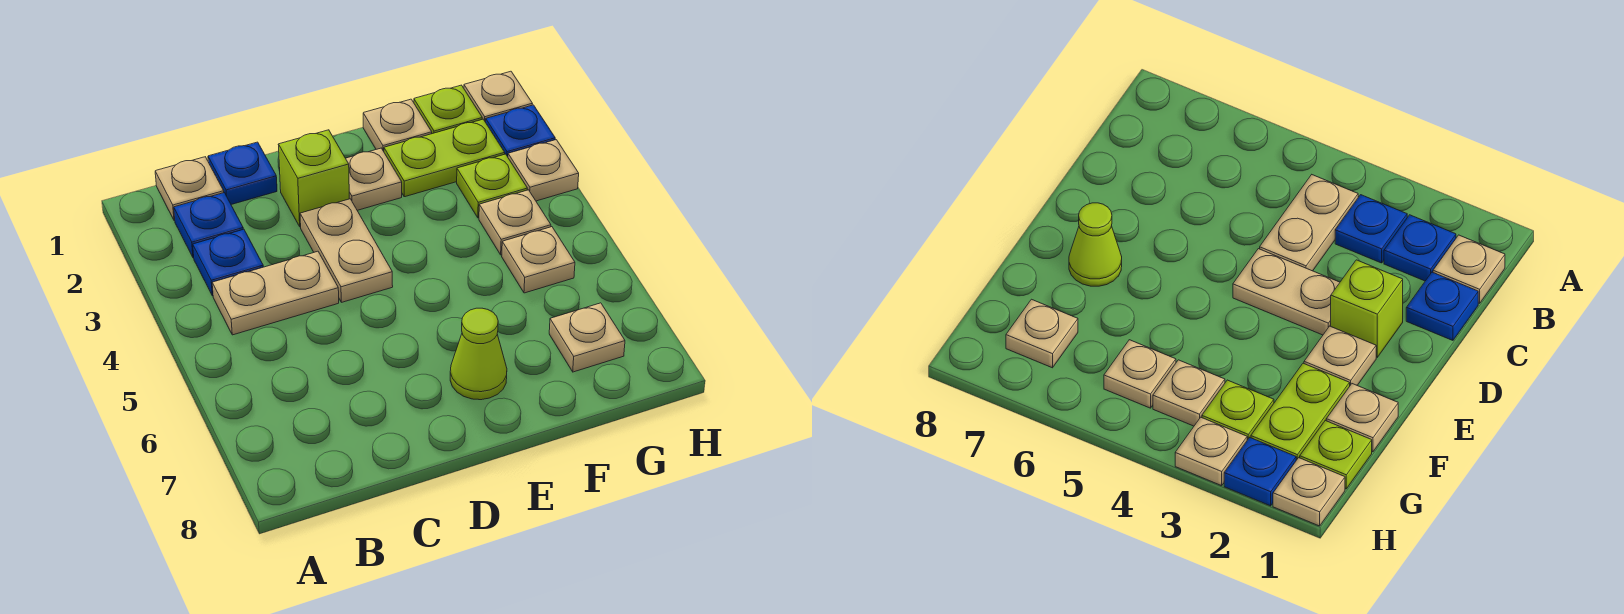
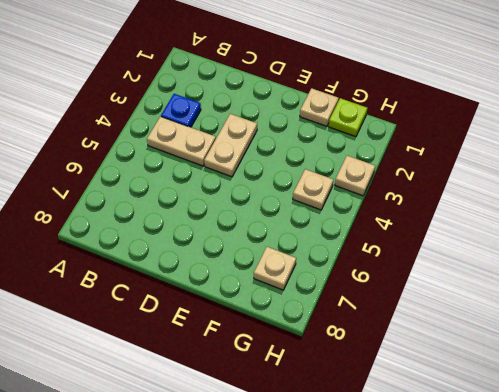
none -> tan 1x1 plate [155,157,224,221]
none -> blue 1x1 plate [174,193,243,258]
none -> blue 1x1 plate [208,142,277,204]

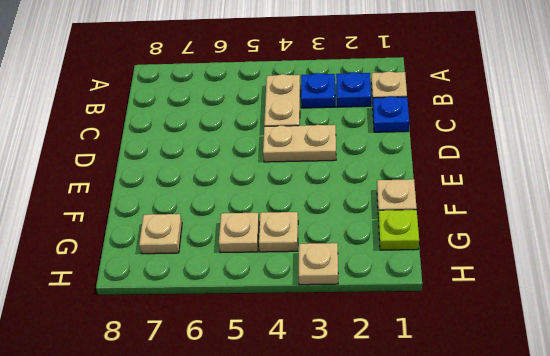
none -> lime 1x1 brick [278,130,349,227]
none -> tan 1x1 plate [346,148,402,210]
none -> lime 1x1 cone [450,308,507,400]

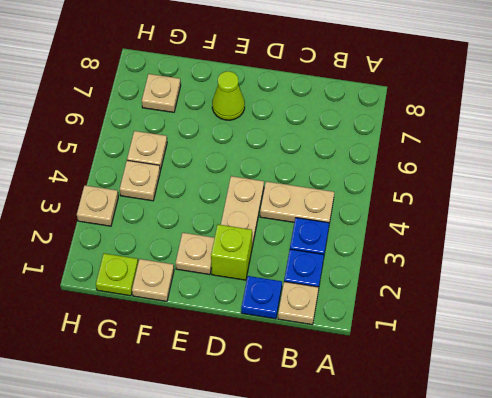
none -> lime 1x2 plate [384,119,505,197]
none -> lime 1x1 plate [457,154,527,218]
none -> tan 1x1 plate [464,71,532,122]

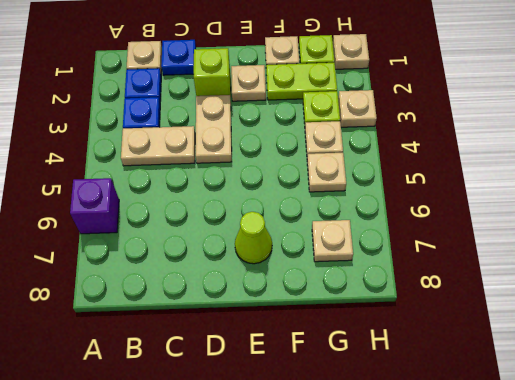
purple 1x1 brick [70,178,119,234] -> none
none -> blue 1x1 plate [486,105,555,157]

